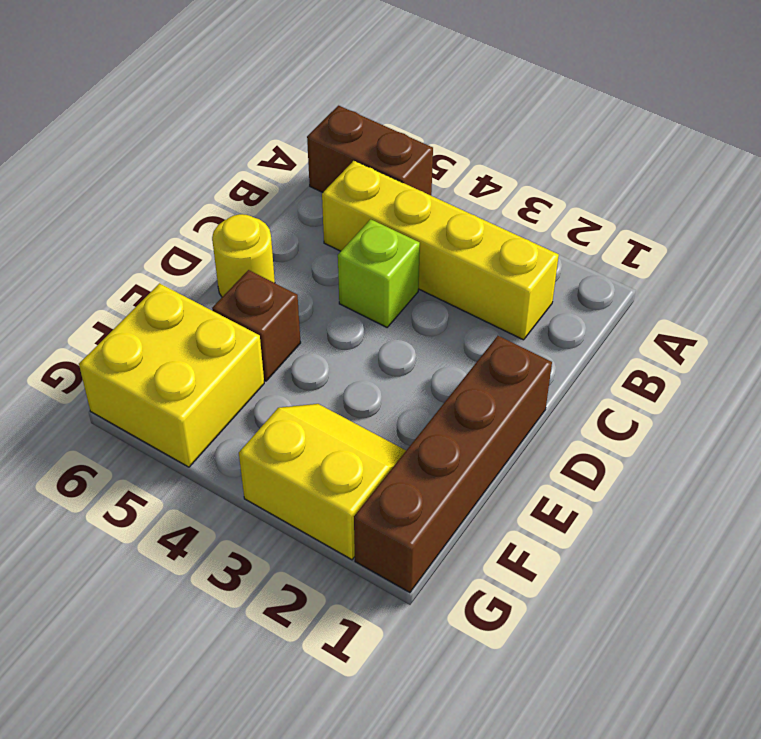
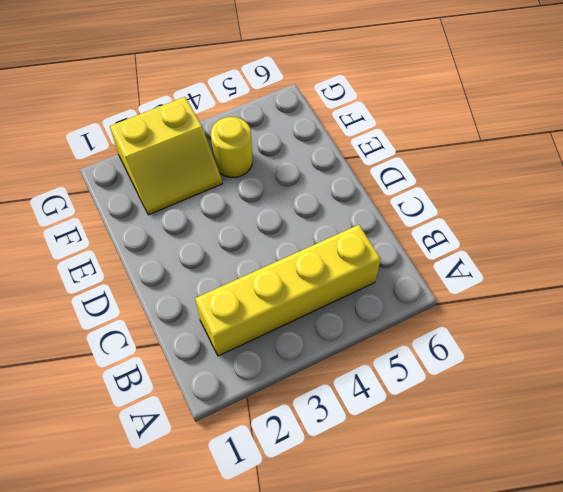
yellow 1x1 round brick [211,117,252,177] -> yellow 1x1 round brick moved to [212,214,275,297]
none -> brown 1x2 brick [307,106,433,195]
none -> lime 1x1 brick [338,219,420,327]

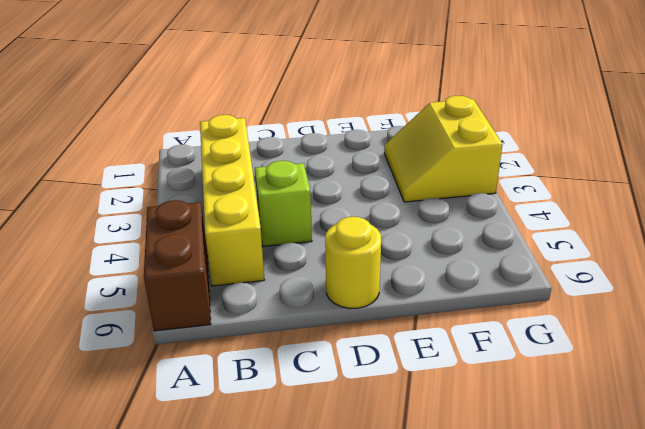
none -> brown 1x4 brick [354,336,552,593]
none -> brown 1x1 brick [212,270,301,381]

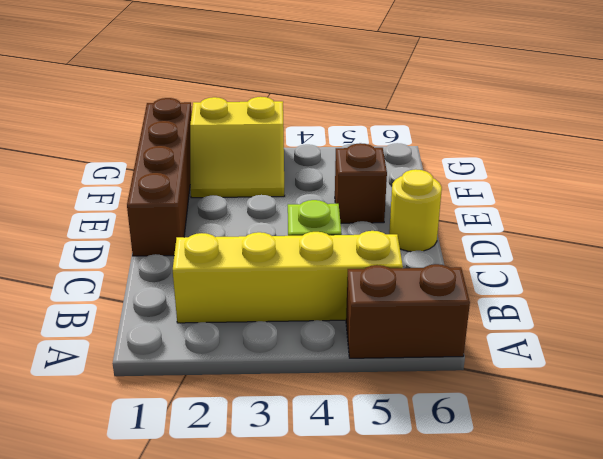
none -> yellow 2x2 brick [79,283,264,467]

